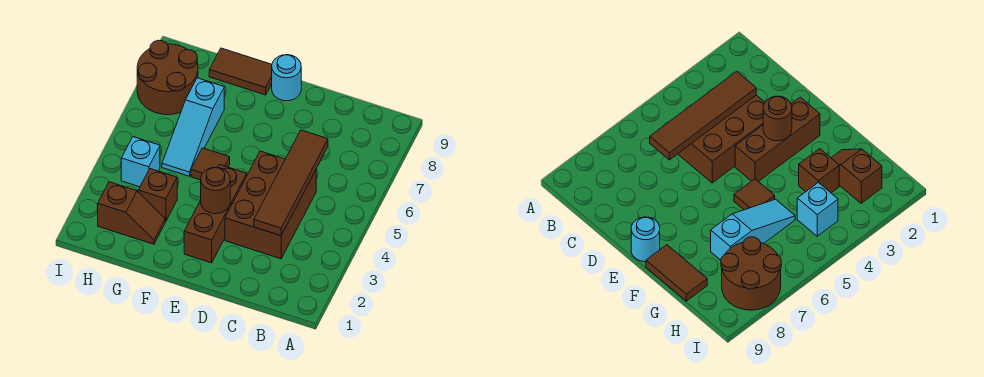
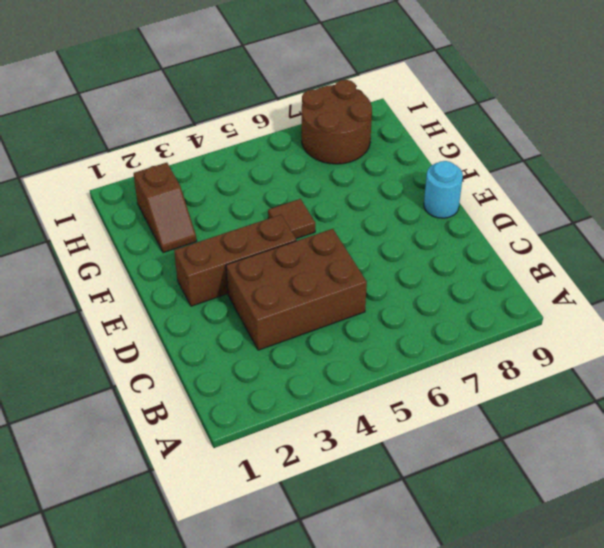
none -> brown 1x2 tile [209,48,272,95]
none -> brown 1x1 brick [138,169,177,222]
none -> cyan 1x3 slope [162,78,224,176]

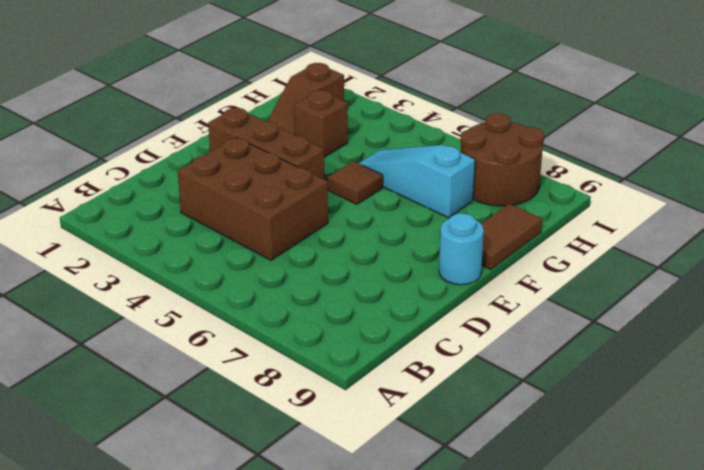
none -> cyan 1x1 brick [121,137,160,187]
none -> brown 1x4 tile [254,130,328,236]
none -> brown 1x1 round brick [200,167,230,214]

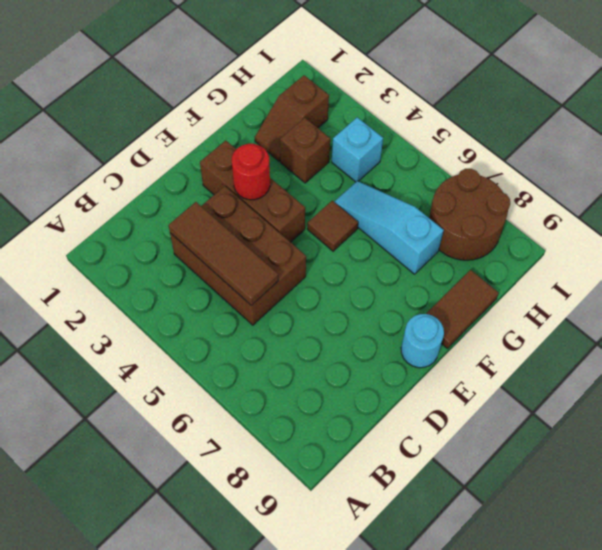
brown 1x3 tile [169,202,278,305] -> brown 1x4 tile [254,130,328,236]
red 1x1 round brick [232,144,270,200] -> brown 1x1 round brick [200,167,230,214]

